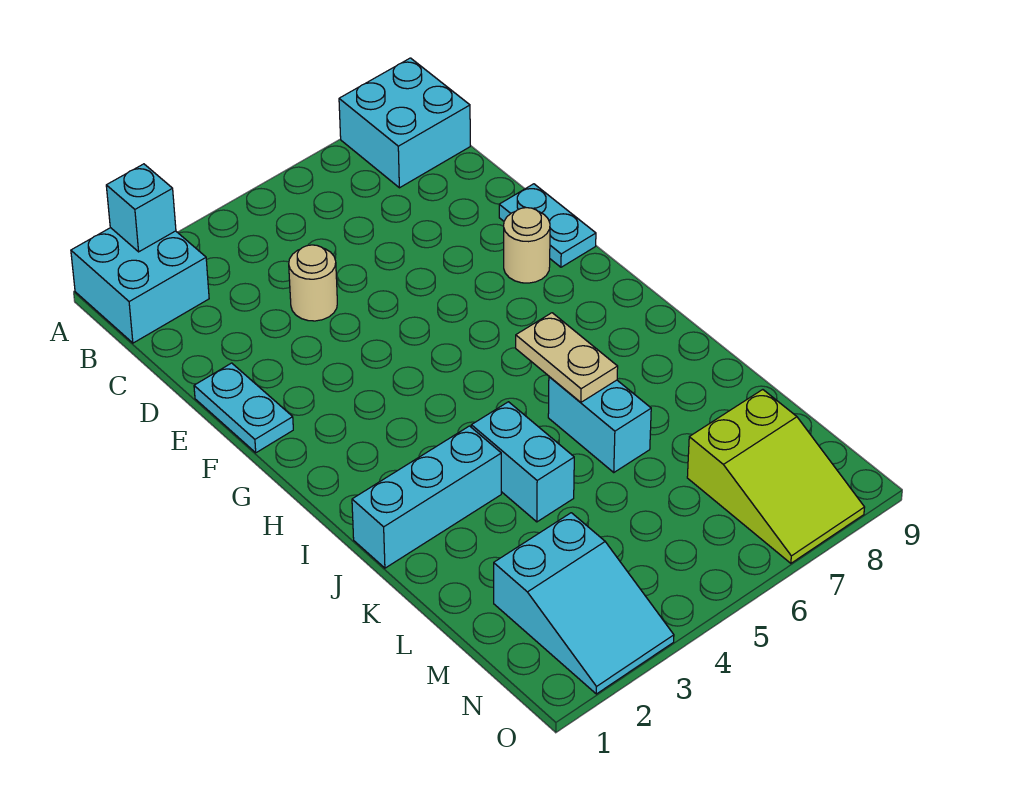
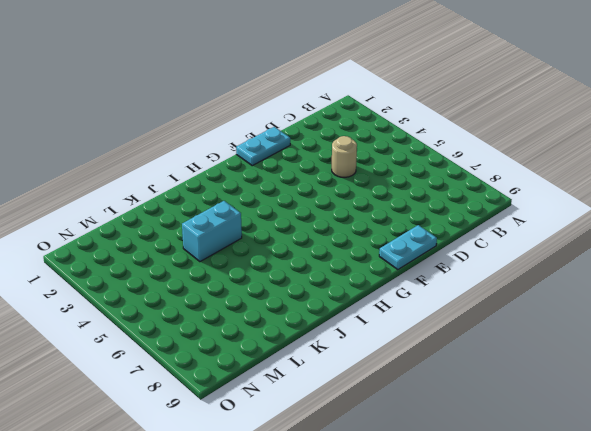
none -> cyan 2x2 brick [71,228,209,343]
none -> cyan 2x2 brick [339,58,470,188]
none -> tan 1x1 round brick [504,208,550,283]

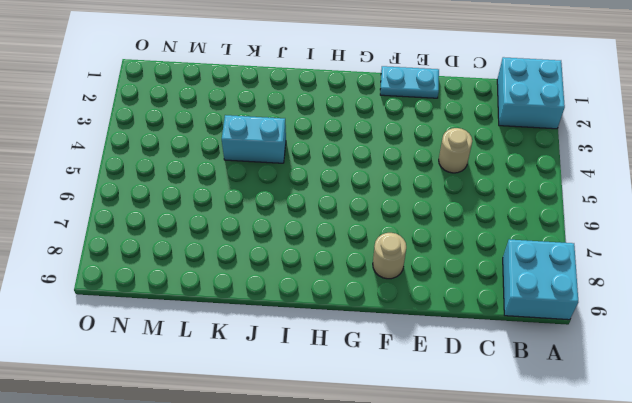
none -> cyan 1x2 plate [499,184,596,267]
none -> cyan 1x3 brick [352,426,501,568]
none -> cyan 1x2 brick [548,377,651,472]

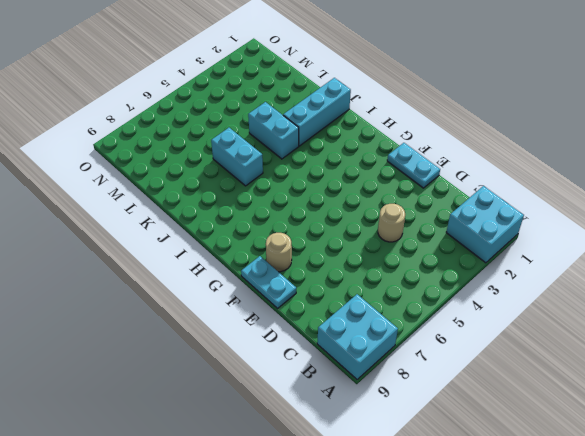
none -> cyan 2x3 slope [494,513,674,694]
none -> lime 2x3 slope [687,390,865,563]
none -> cyan 1x1 brick [106,164,176,252]

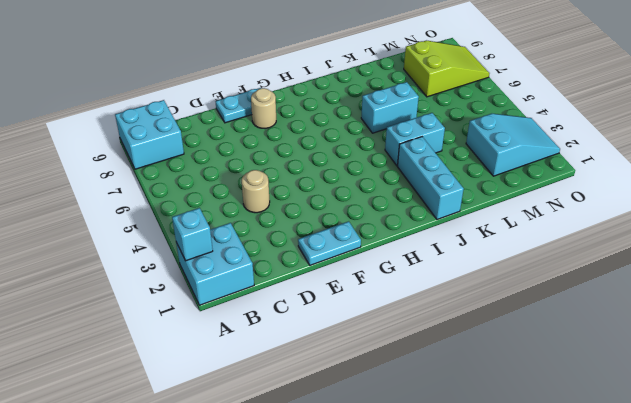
none -> tan 1x2 plate [516,313,618,402]

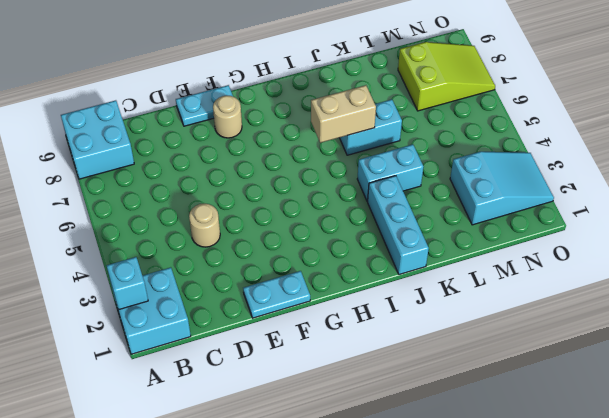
tan 1x2 brick [311,85,376,143] -> tan 1x2 plate [516,313,618,402]

